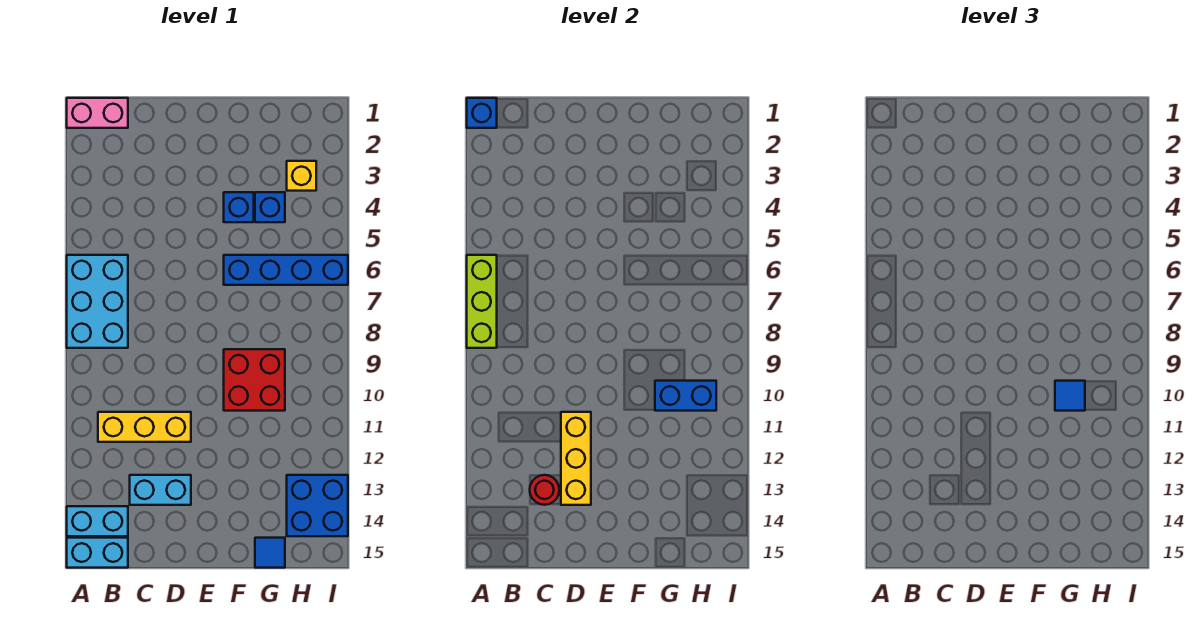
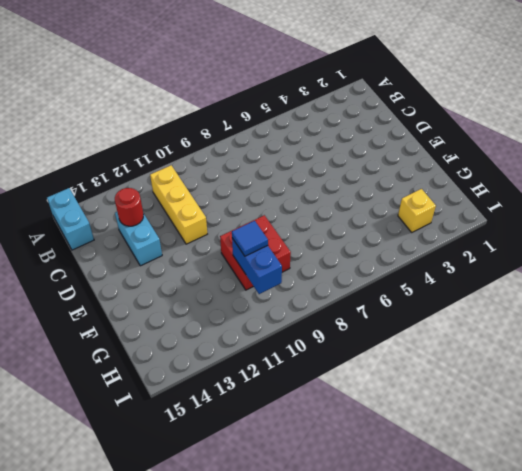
none -> pink 1x2 brick [67,98,128,128]
none -> cyan 2x3 brick [67,255,128,348]
none -> cyan 1x2 brick [67,506,128,536]

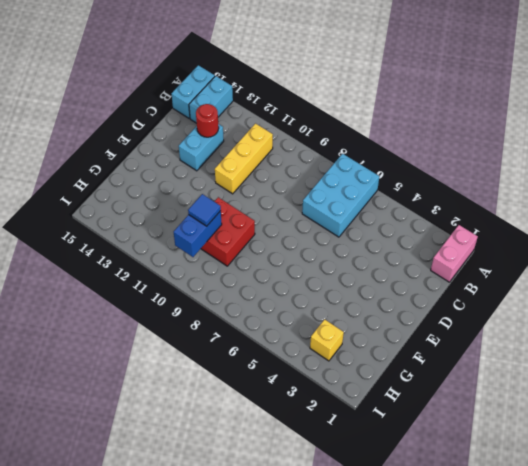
cyan 2x3 brick [302,154,379,237] -> cyan 2x3 brick turned to [67,255,128,348]
none -> blue 1x1 brick [224,192,254,222]
none -> blue 1x4 brick [224,255,348,285]
none -> blue 1x1 brick [255,192,285,222]

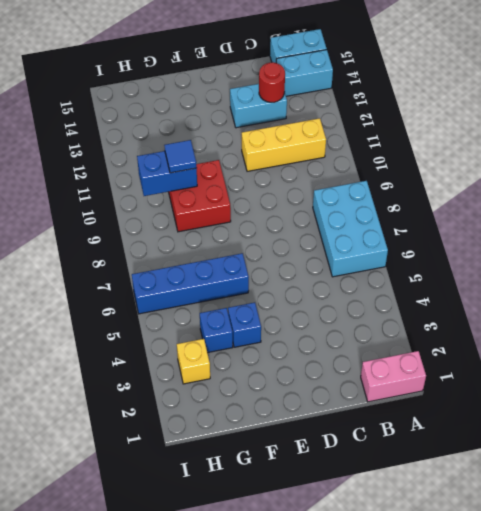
none -> blue 1x1 tile [255,538,285,568]
none -> blue 2x2 brick [287,475,348,536]
none -> blue 1x1 brick [467,98,497,128]

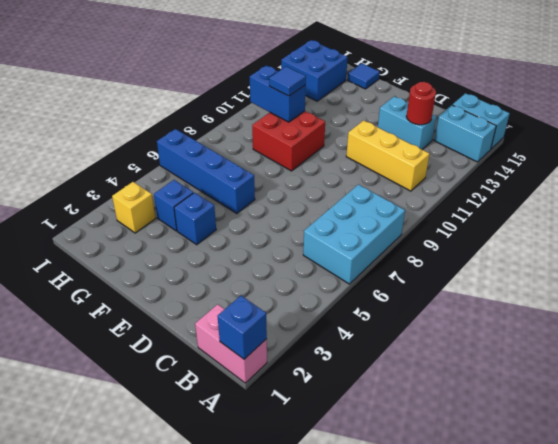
none -> lime 1x3 brick [467,255,497,348]
none -> yellow 1x3 brick [561,412,591,505]

